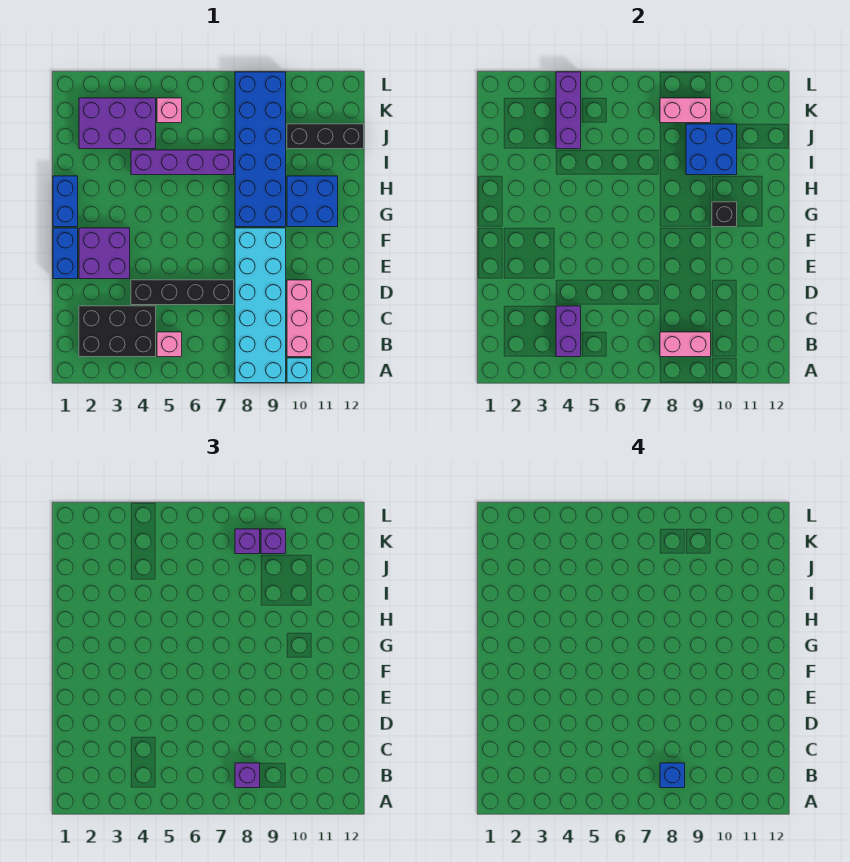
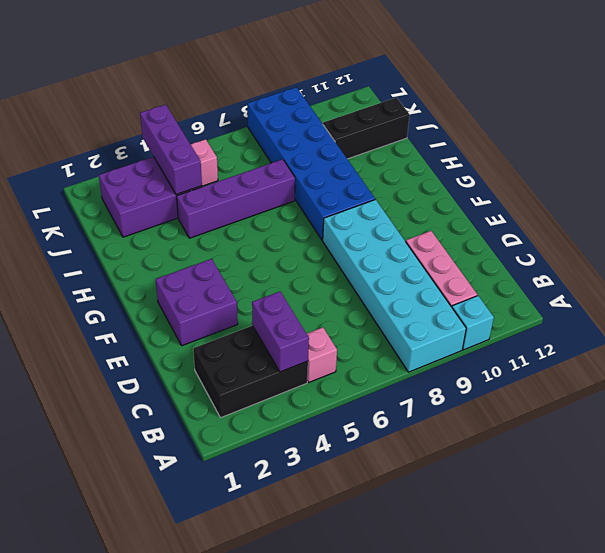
none -> black 1x4 brick [131,280,234,305]
none -> blue 1x2 brick [53,228,78,279]
none -> blue 1x2 brick [53,176,78,227]

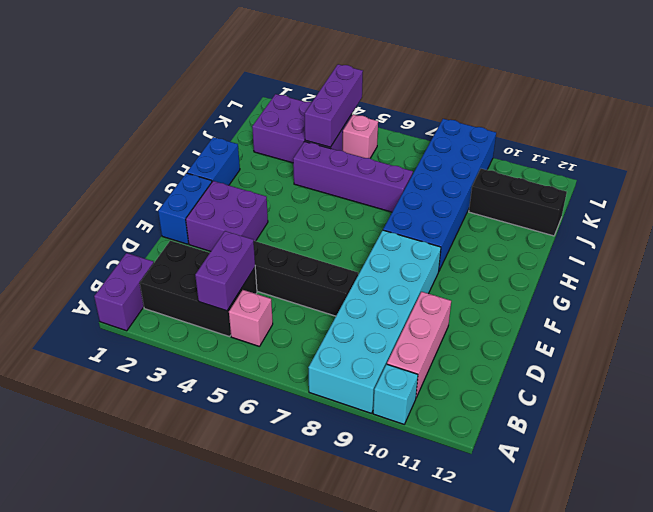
purple 1x2 brick [94,253,154,331] -> none
none -> blue 2x2 brick [287,176,338,227]
none -> pink 1x2 brick [660,332,711,357]
none -> black 1x1 brick [712,202,737,227]

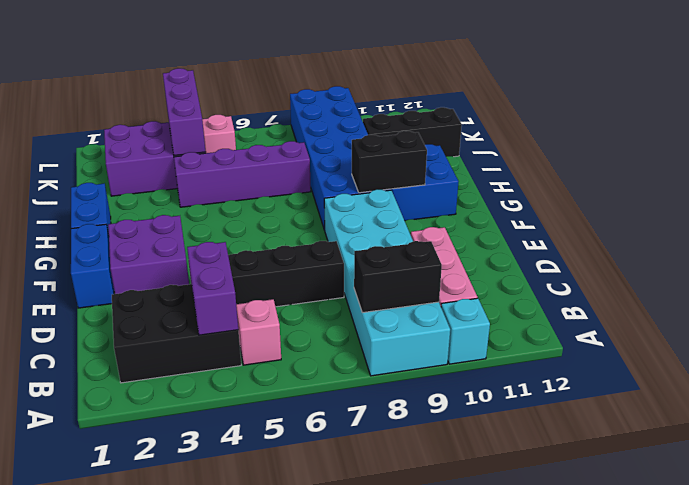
black 1x2 brick [354,241,442,313] -> pink 1x2 brick [660,332,711,357]
black 1x2 brick [352,131,427,193] -> black 1x1 brick [712,202,737,227]
none -> blue 2x2 brick [686,124,737,175]
none -> pink 1x2 brick [660,98,711,123]
none -> purple 1x1 brick [235,763,260,788]

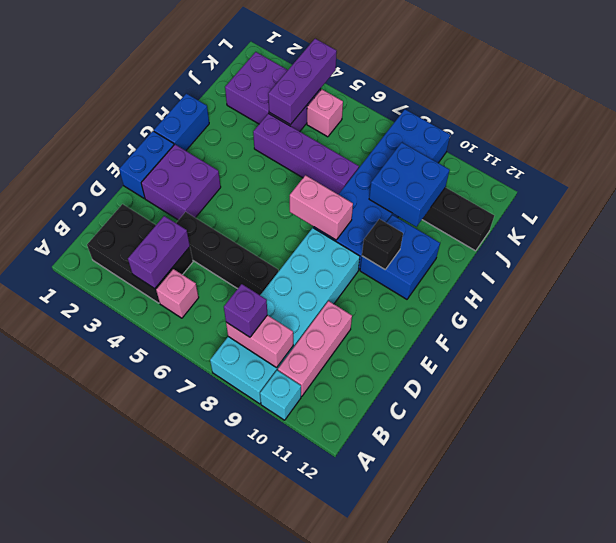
pink 1x2 brick [290,175,353,240] -> pink 1x2 brick moved to [660,98,711,123]
none -> purple 1x1 brick [235,529,260,554]
none -> purple 1x1 brick [261,529,286,554]
none -> blue 1x1 brick [660,763,685,788]

